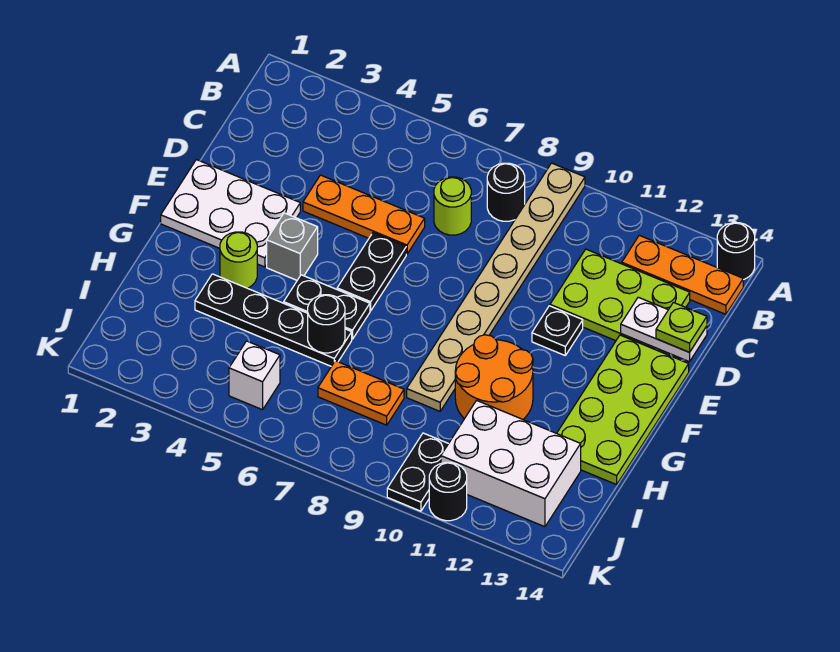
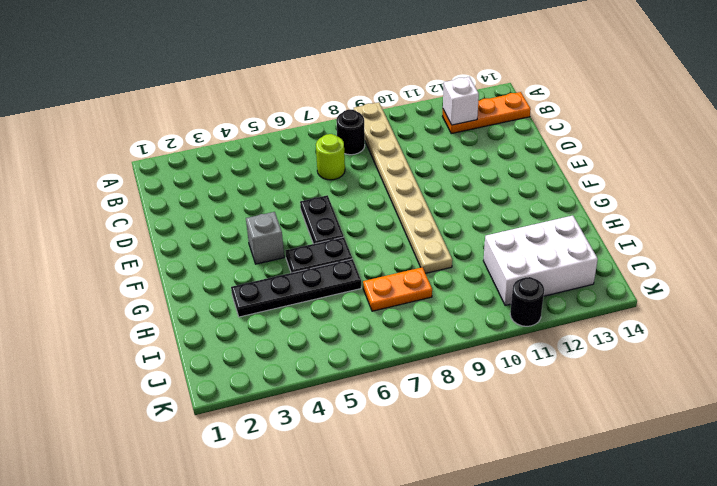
white 1x1 brick [443,77,479,125] -> white 1x1 brick moved to [229,341,280,410]
none -> black 1x1 round brick [717,223,755,280]
none -> lime 2x3 plate [550,249,690,351]
none -> orange 1x3 plate [303,175,425,254]

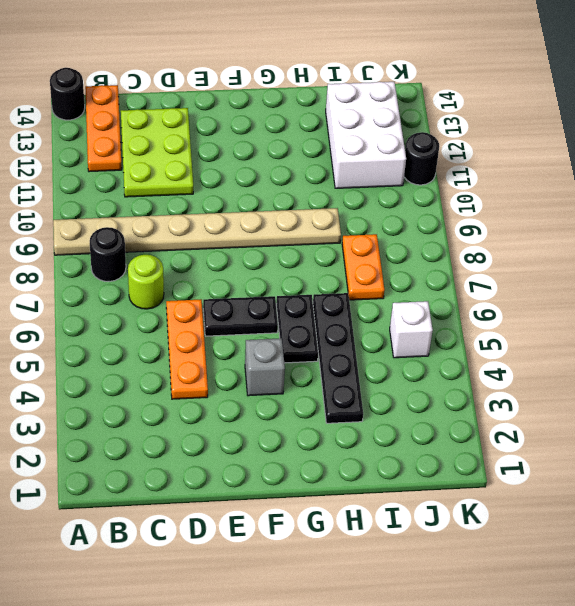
none -> white 2x3 plate [161,160,300,267]
none -> black 1x1 plate [532,306,583,355]
none -> lime 2x4 plate [557,335,689,485]

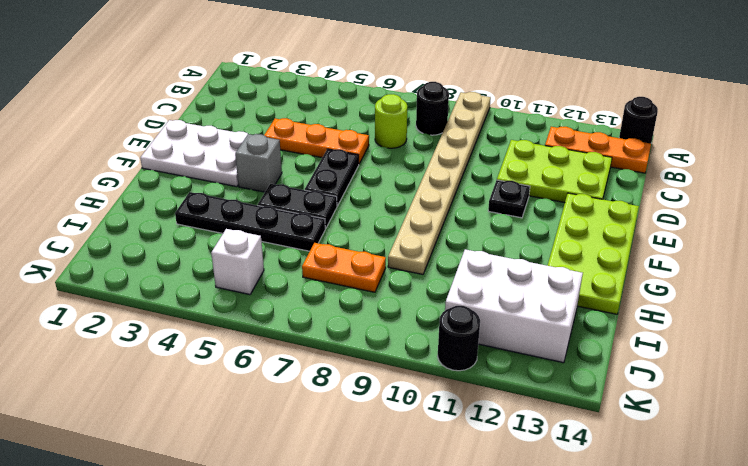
none -> lime 1x1 round brick [220,232,257,288]
none -> orange 2x2 round brick [455,335,533,419]
none -> black 1x2 plate [387,433,448,511]

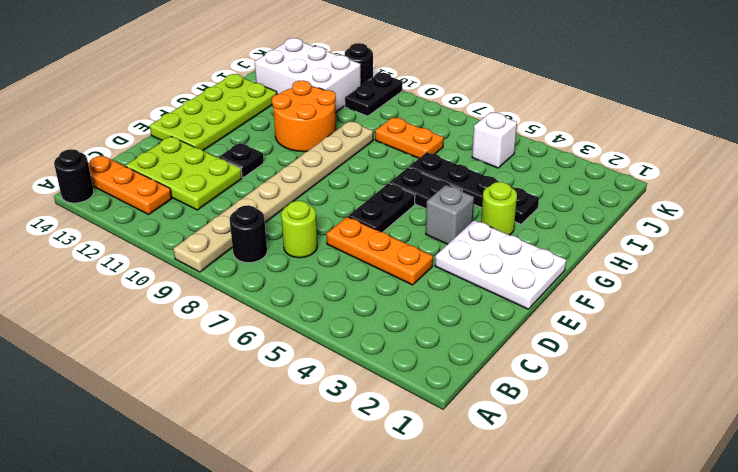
none -> white 1x2 plate [621,297,707,362]
none -> black 1x1 round brick [308,295,345,353]
none -> lime 1x1 plate [656,303,707,352]

